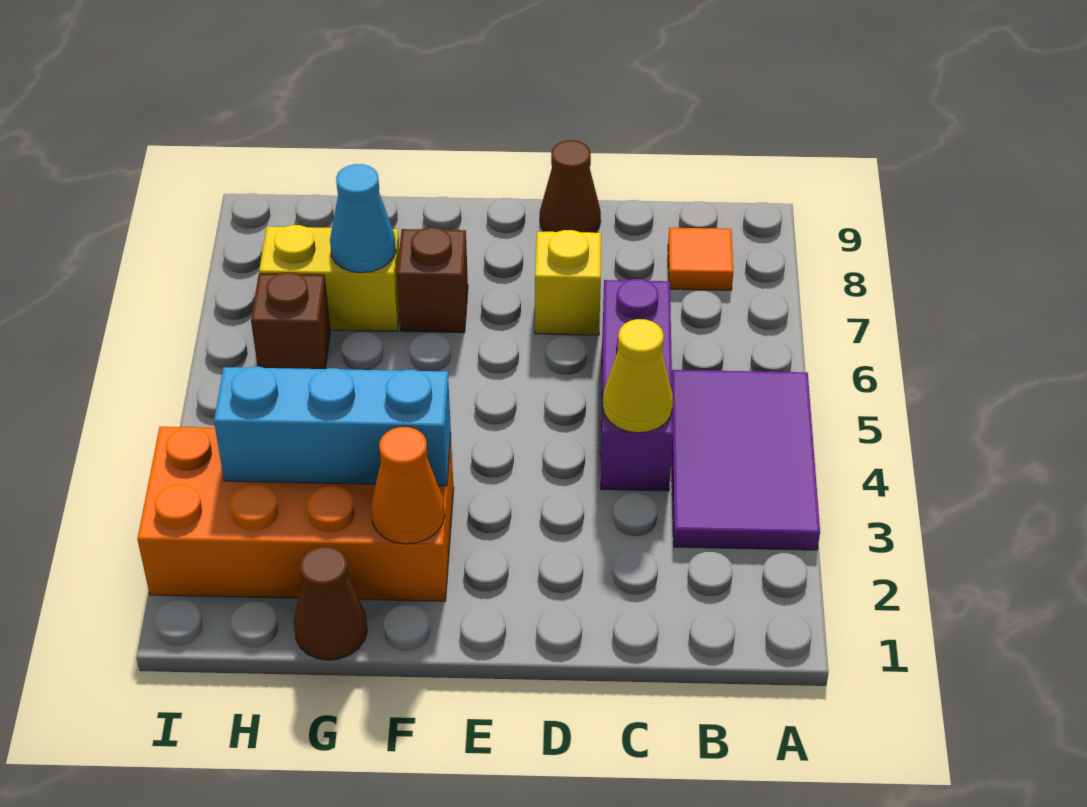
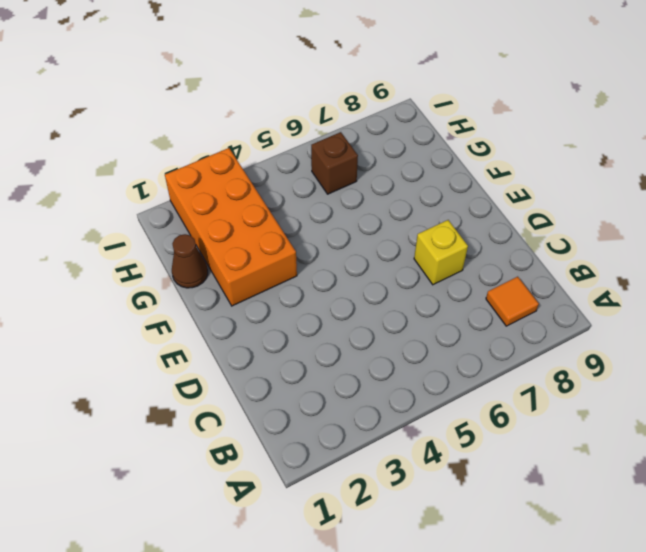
none -> purple 2x3 tile [672,370,820,550]
none -> purple 1x3 brick [601,279,673,491]
none -> brown 1x1 cone [540,140,601,233]

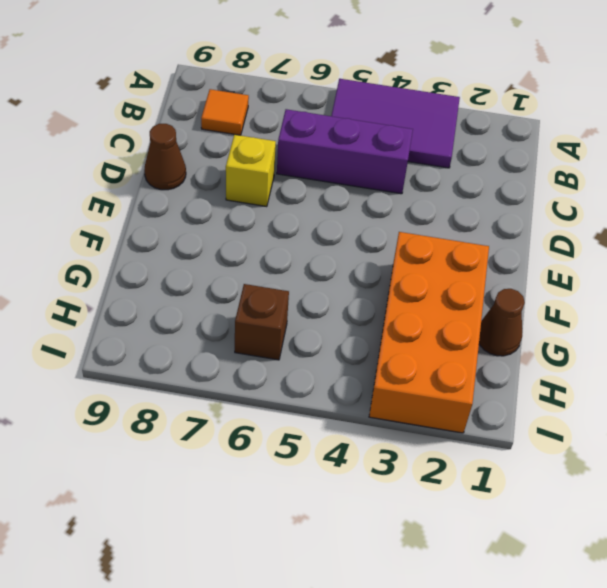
none -> brown 1x1 brick [397,227,468,333]
none -> yellow 1x2 brick [259,225,400,331]
none -> yellow 1x1 cone [603,319,673,433]

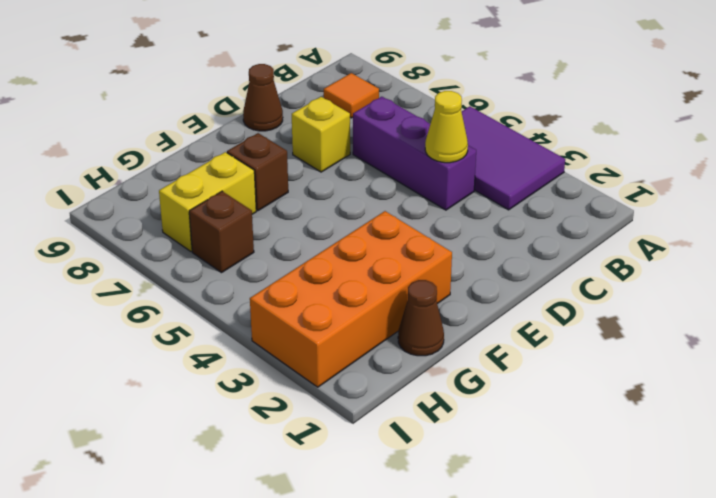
none -> orange 1x1 cone [371,427,445,544]
none -> cyan 1x3 brick [214,367,451,486]
none -> cyan 1x1 cone [330,164,396,273]

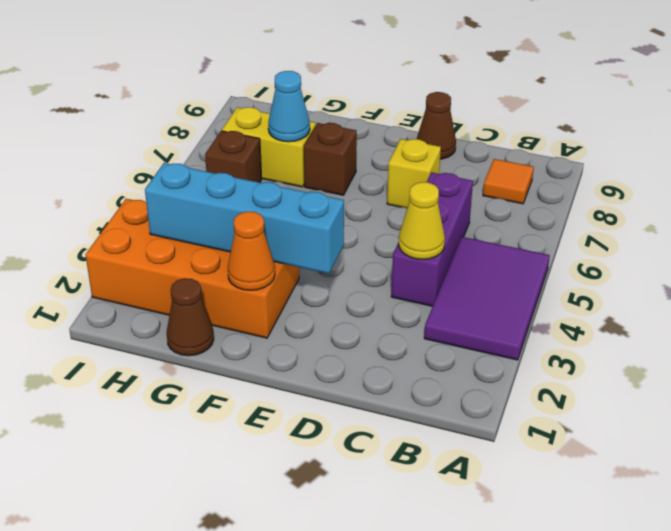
cyan 1x4 brick [145,163,344,274] -> cyan 1x3 brick [214,367,451,486]

